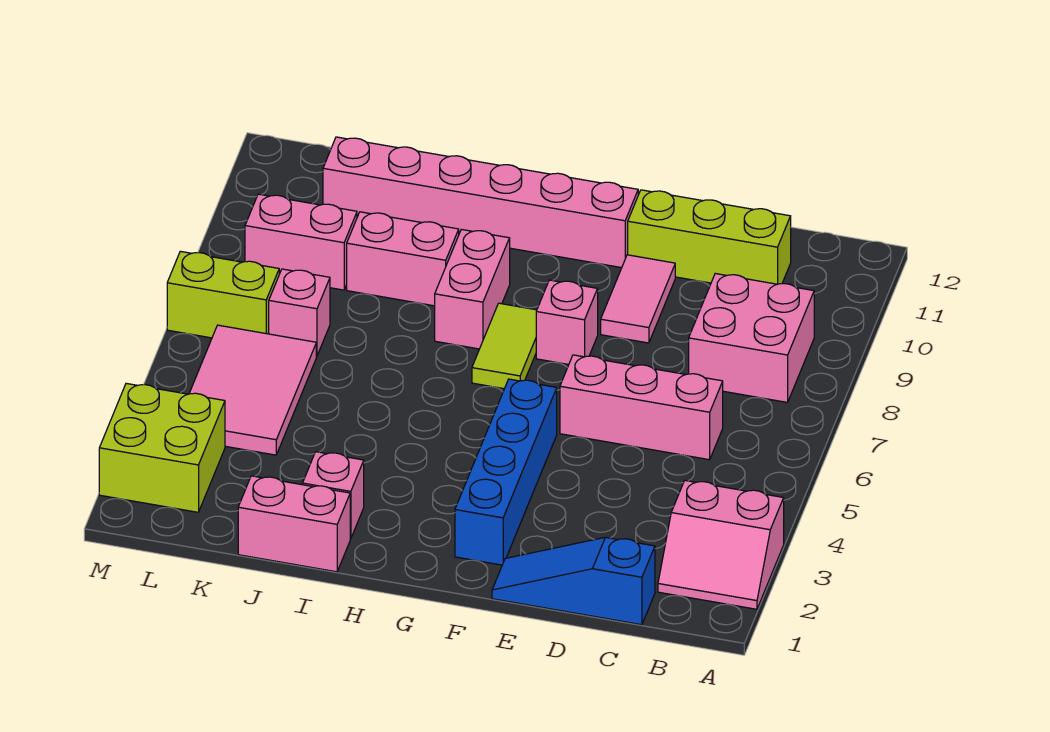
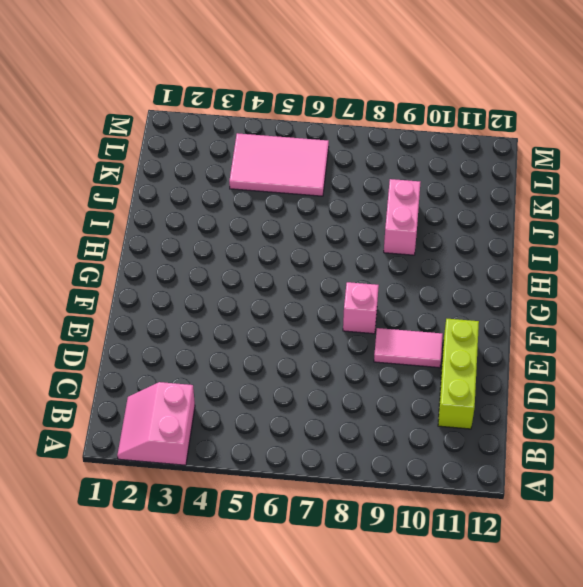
none -> pink 2x2 brick [689,274,814,402]
none -> blue 1x3 slope [492,537,655,625]
none -> pink 1x3 brick [560,355,723,460]

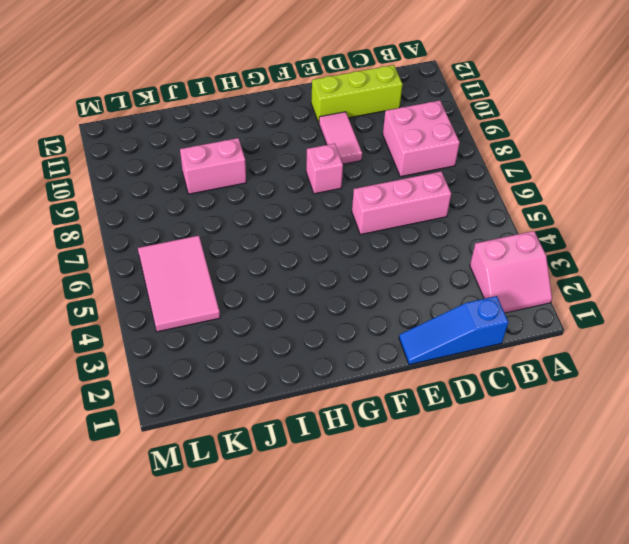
none -> blue 1x4 brick [455,379,557,565]
none -> pink 1x6 brick [323,137,638,268]
none -> lime 1x2 tile [472,303,537,389]

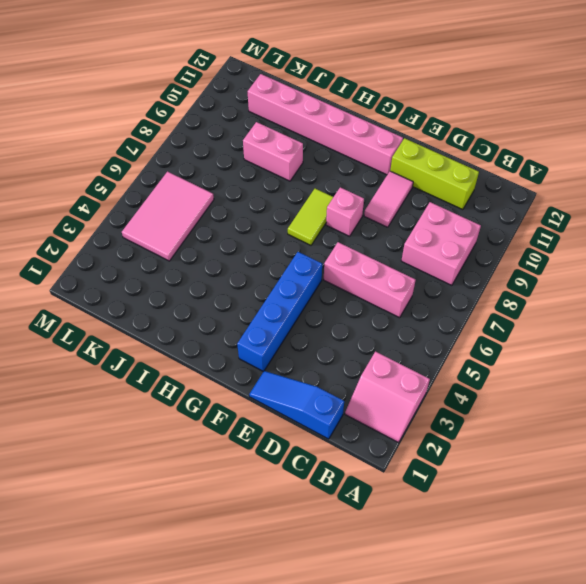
none -> pink 1x2 brick [435,229,510,349]
none -> pink 1x2 brick [238,476,350,572]
none -> pink 1x1 brick [303,452,364,539]

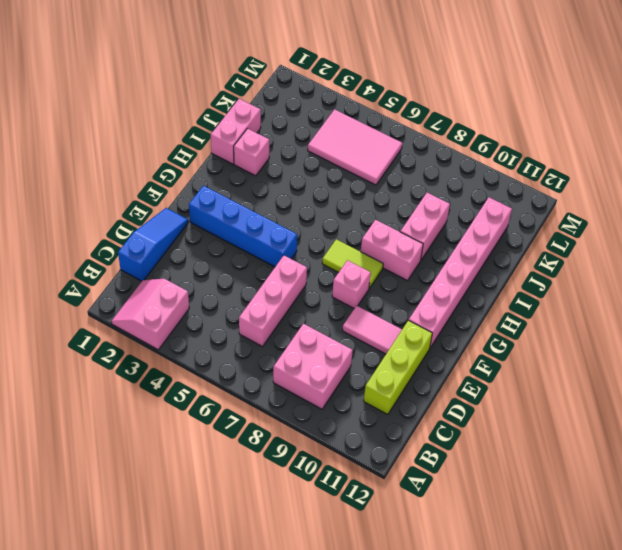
none -> pink 1x1 brick [269,269,330,356]
none -> pink 1x2 brick [245,194,357,290]
none -> lime 2x2 brick [99,383,225,512]

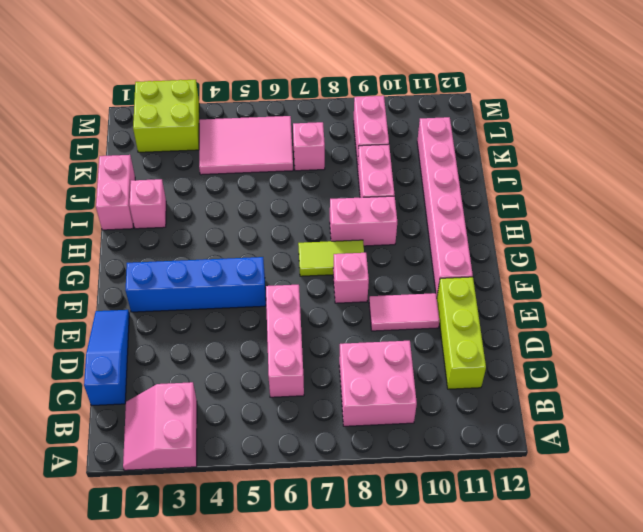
none -> lime 1x2 brick [167,251,279,338]

